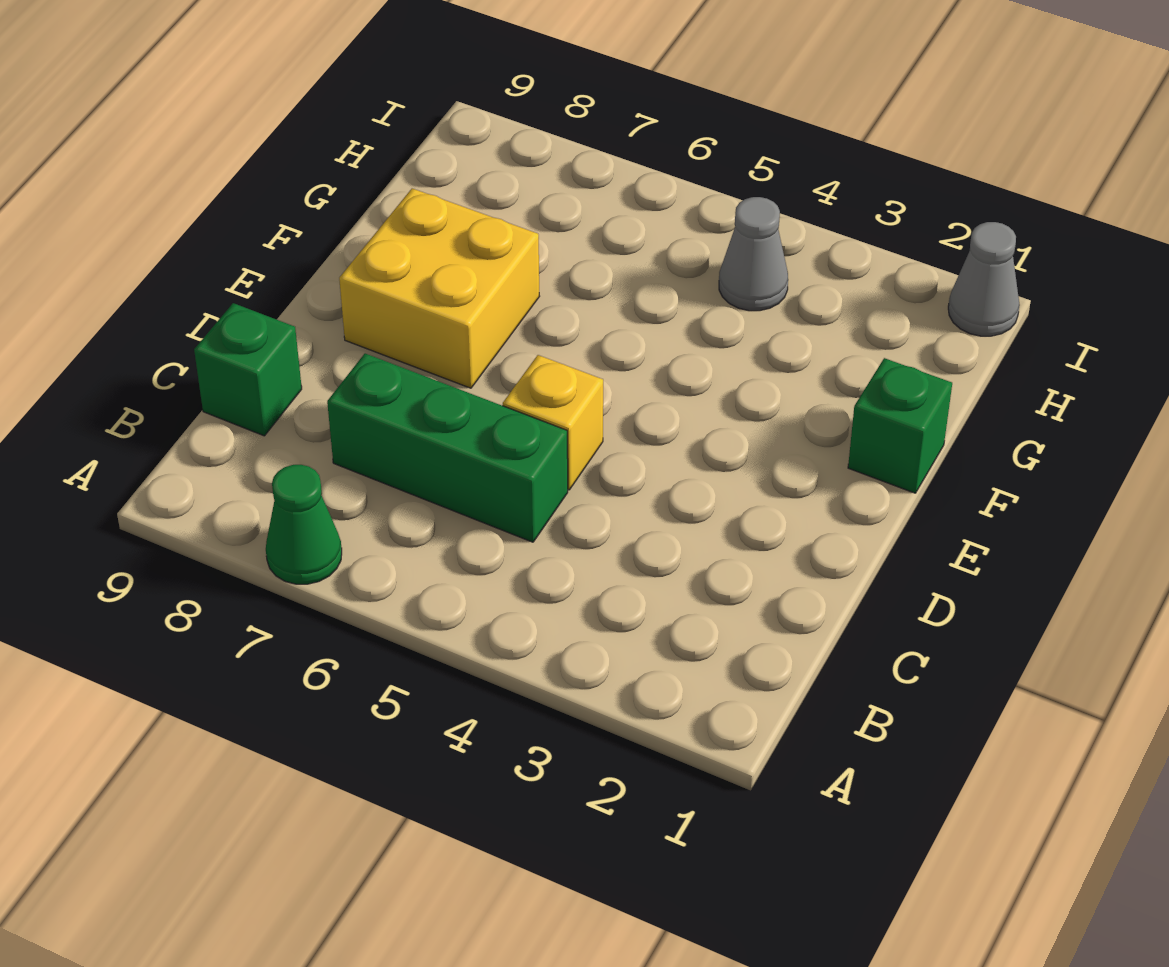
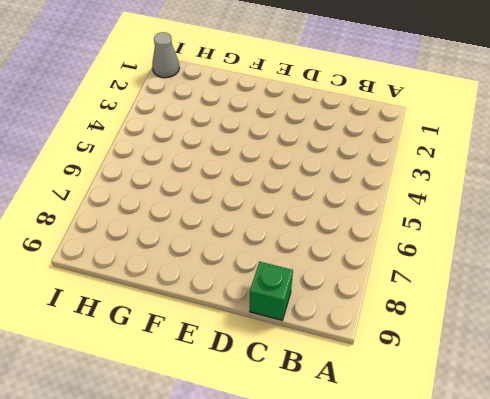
none -> green 1x1 cone [266,465,342,584]
none -> green 1x3 brick [327,353,568,542]

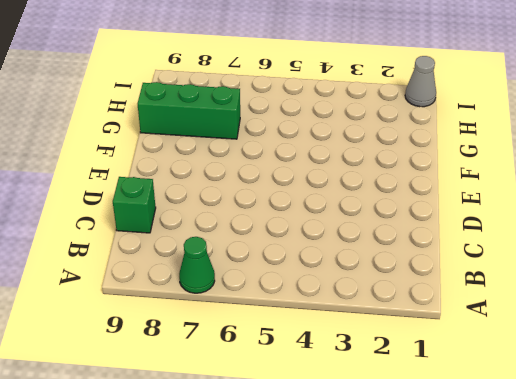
green 1x3 brick [138,82,240,139] -> green 1x3 brick moved to [327,353,568,542]
none -> yellow 1x1 brick [503,355,603,490]
none -> yellow 2x2 brick [339,188,540,388]

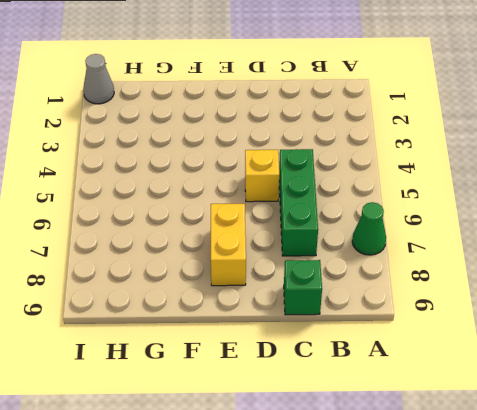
yellow 1x2 brick [211,204,246,286] -> yellow 2x2 brick [339,188,540,388]
none -> green 1x1 brick [848,358,952,493]
none -> grey 1x1 cone [719,197,788,311]

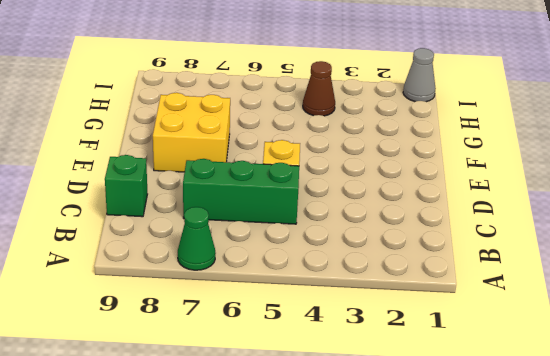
brown 1x1 cone [303,61,335,116] -> grey 1x1 cone [719,197,788,311]
none -> green 1x1 brick [848,358,952,493]

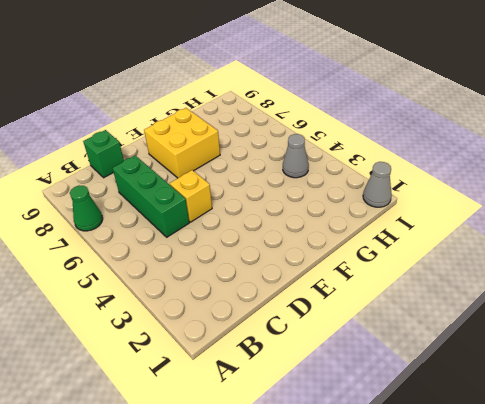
none -> green 1x1 brick [848,358,952,493]

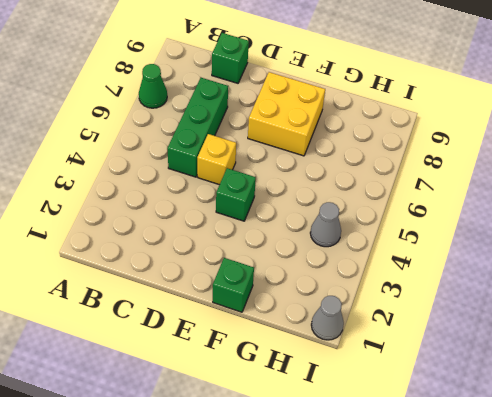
green 1x1 brick [216,168,256,221] -> none

